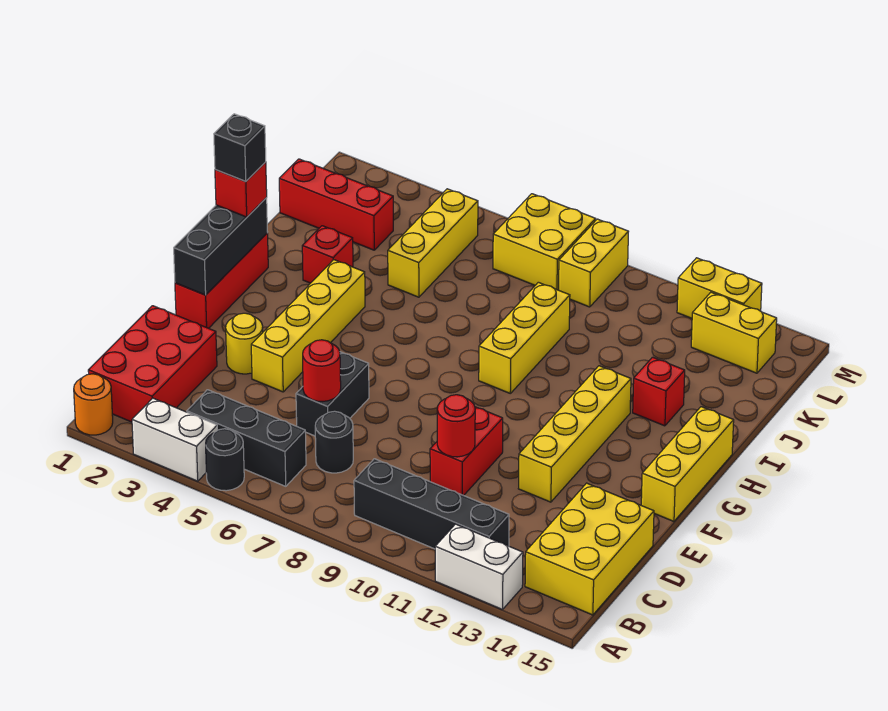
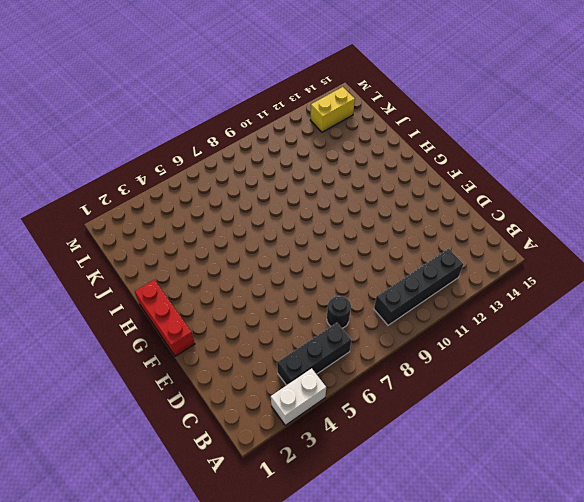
none -> orange 1x1 round brick [74,374,113,435]
none -> black 1x1 round brick [206,429,244,491]
none -> white 1x2 brick [435,524,523,610]
none -> red 2x3 brick [88,306,217,422]

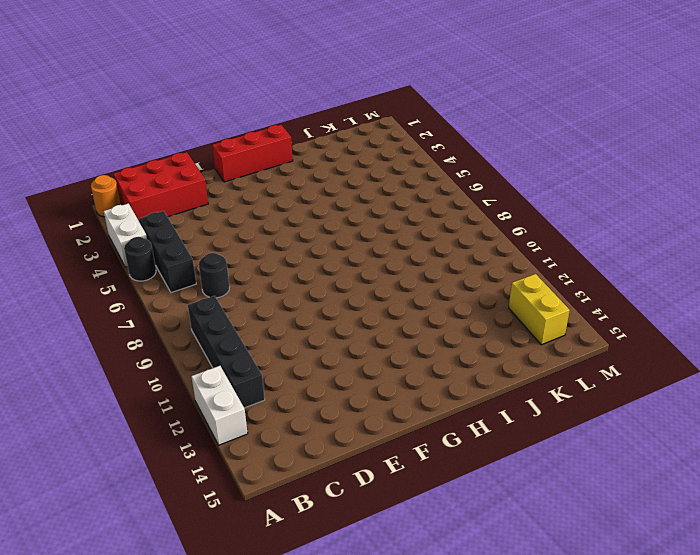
none -> yellow 2x3 brick [525,483,654,615]
none -> black 1x2 brick [296,352,369,436]
none -> red 1x2 brick [430,407,503,496]
none -> yellow 1x1 round brick [226,313,263,374]

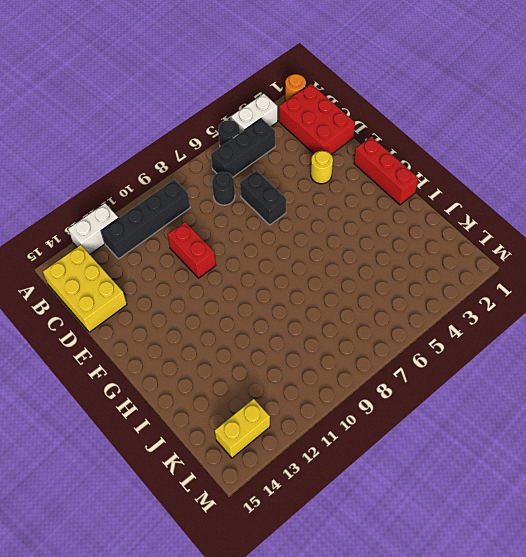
none -> yellow 1x4 brick [251,260,365,392]
none -> yellow 1x4 brick [518,366,631,502]
none -> yellow 1x3 brick [641,407,734,521]
none -> yellow 1x3 brick [479,282,570,393]

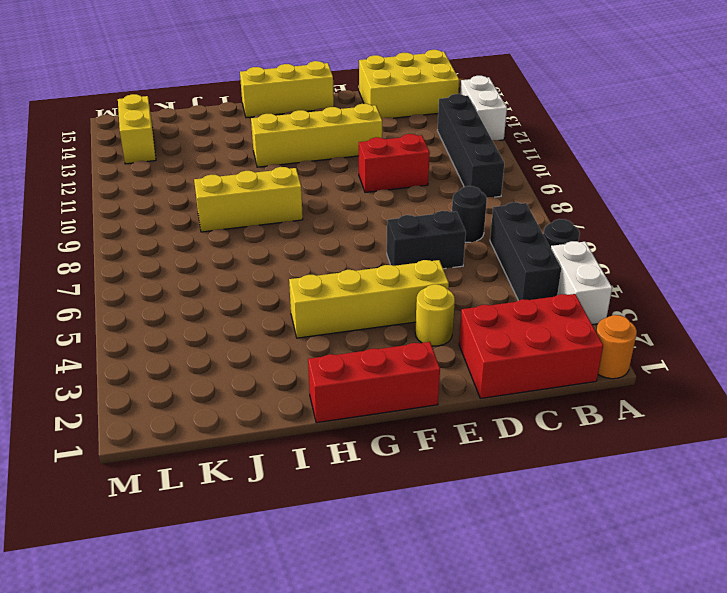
none -> red 1x1 brick [302,226,353,283]
none -> red 1x1 brick [633,357,685,426]
none -> yellow 1x3 brick [388,189,478,297]
none -> red 1x3 brick [279,159,393,250]

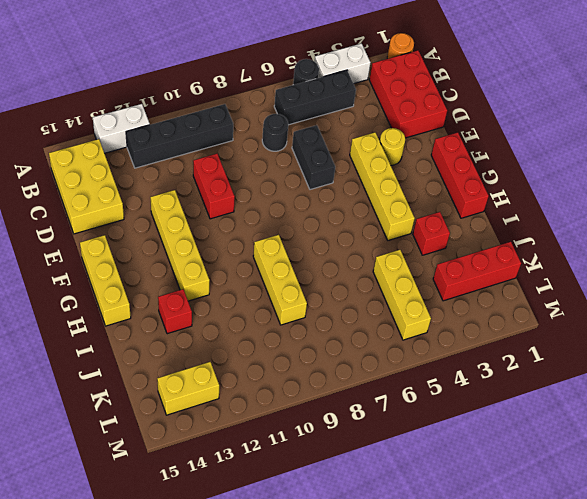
none -> yellow 2x2 brick [493,194,596,290]
none -> yellow 1x2 brick [559,219,628,307]
none -> yellow 1x2 brick [677,258,762,318]
none -> red 1x1 round brick [303,340,341,402]

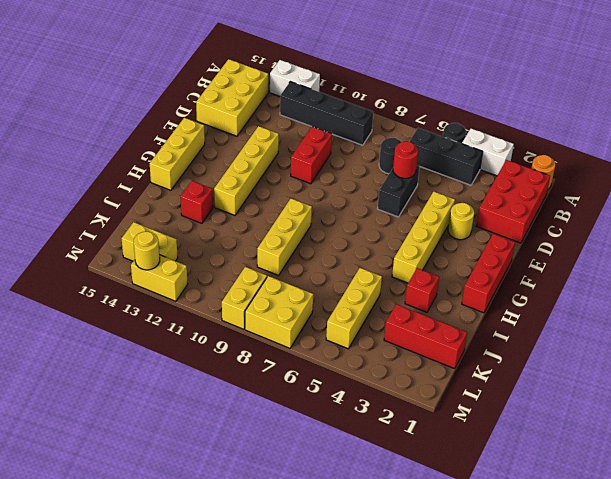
yellow 1x1 round brick [134,231,160,270] -> none
none -> red 1x1 round brick [437,395,475,457]
none -> black 1x3 brick [174,198,268,295]
none -> red 1x1 brick [215,162,267,217]
none -> black 1x1 brick [214,114,266,181]

